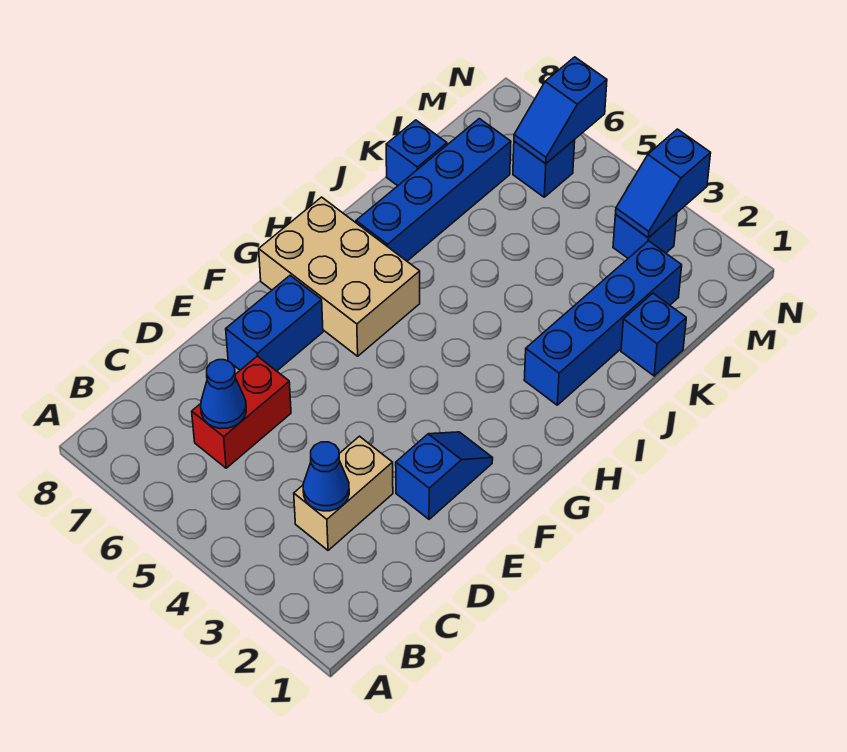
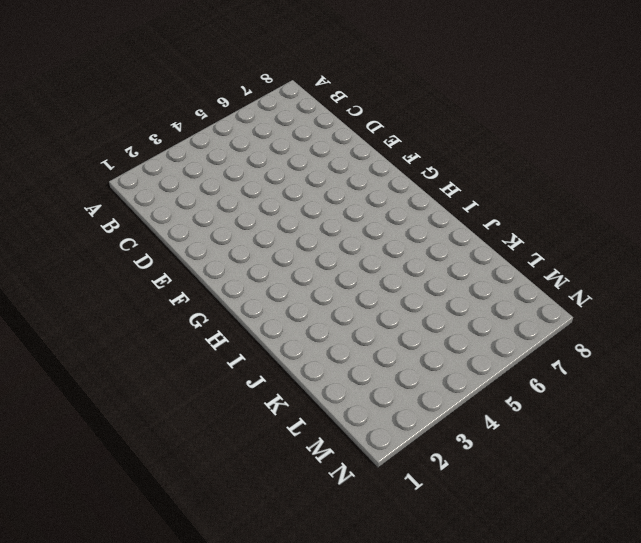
none -> tan 1x2 brick [294,436,393,550]
none -> red 1x2 brick [192,356,291,468]
none -> blue 1x2 slope [396,432,493,519]

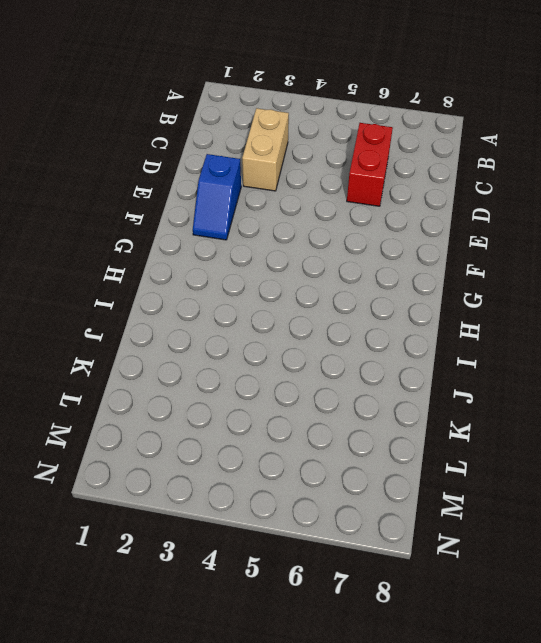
none -> blue 1x2 brick [226,276,323,371]
none -> tan 2x3 brick [259,197,420,356]
none -> blue 1x4 brick [524,241,682,405]

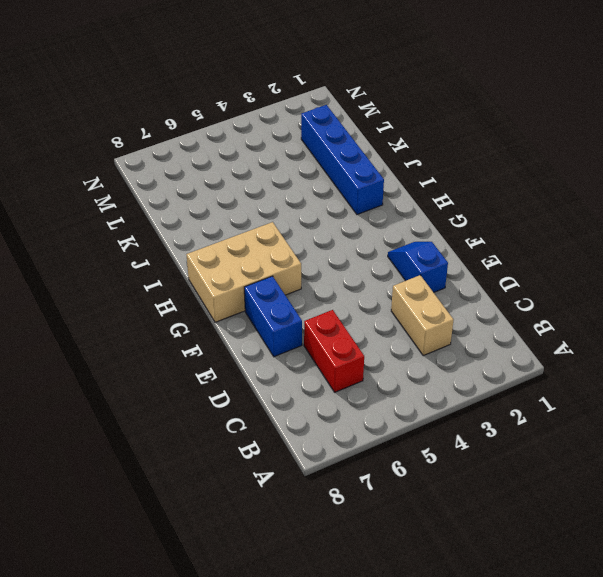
none -> blue 1x4 brick [356,119,511,261]
none -> blue 1x1 brick [621,293,686,376]
none -> blue 1x1 brick [386,120,447,186]

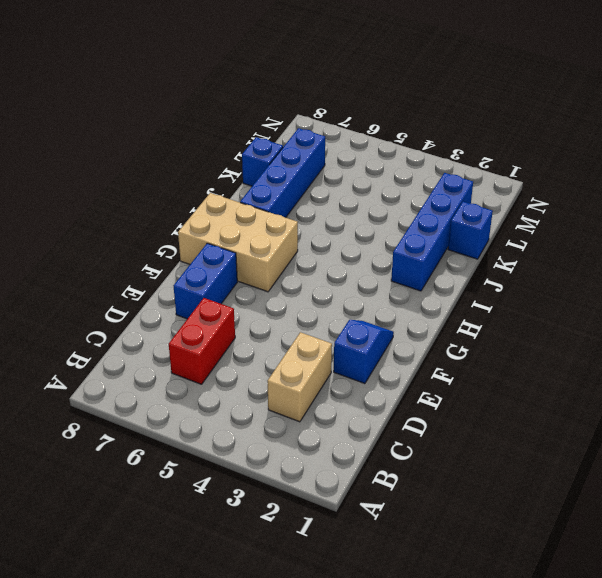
none -> blue 1x1 brick [613,213,677,258]
none -> blue 1x1 brick [513,140,575,197]
none -> blue 1x1 cone [303,442,349,511]

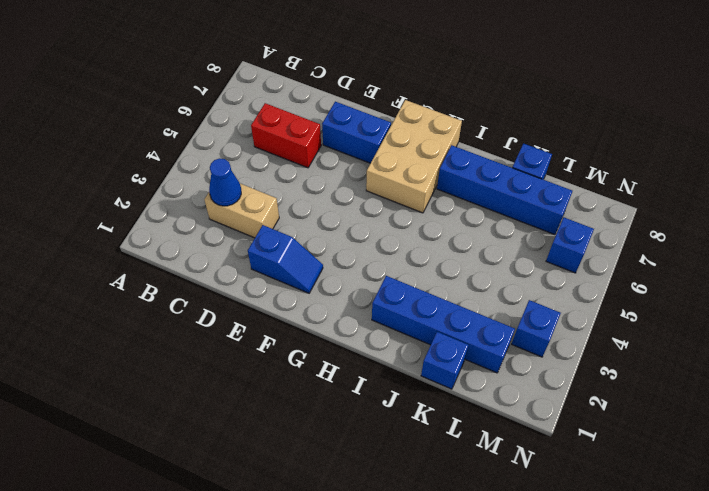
none -> blue 1x1 cone [201,360,246,428]
none -> blue 1x2 slope [616,129,711,238]
none -> blue 1x2 slope [514,57,607,164]

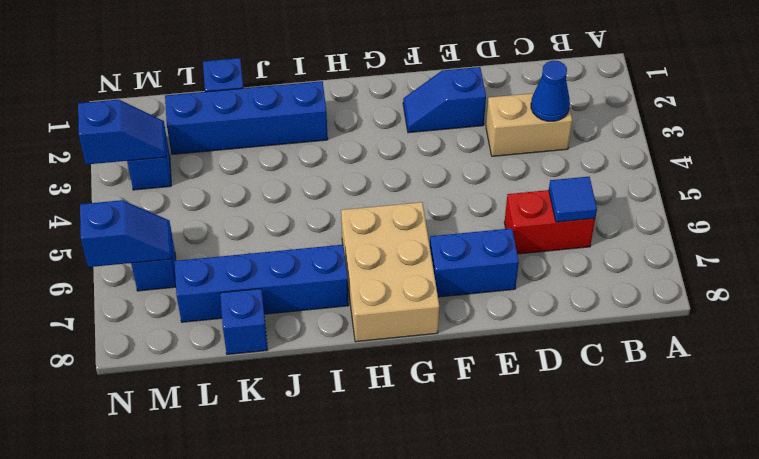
blue 1x1 tile [549,177,597,222] -> blue 1x1 cone [201,360,246,428]

